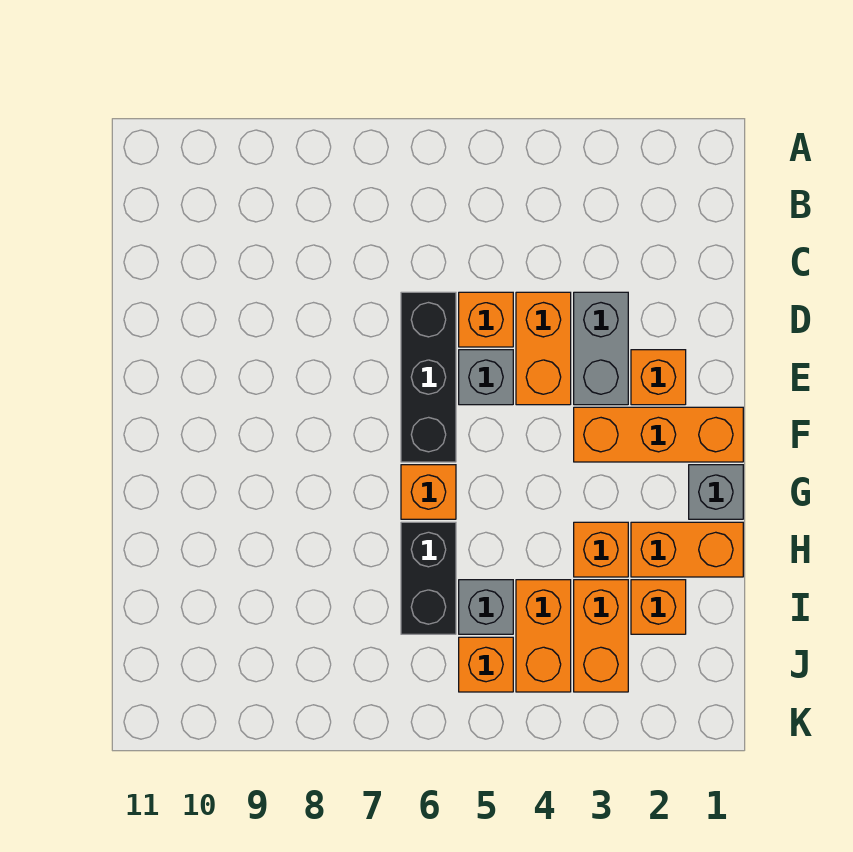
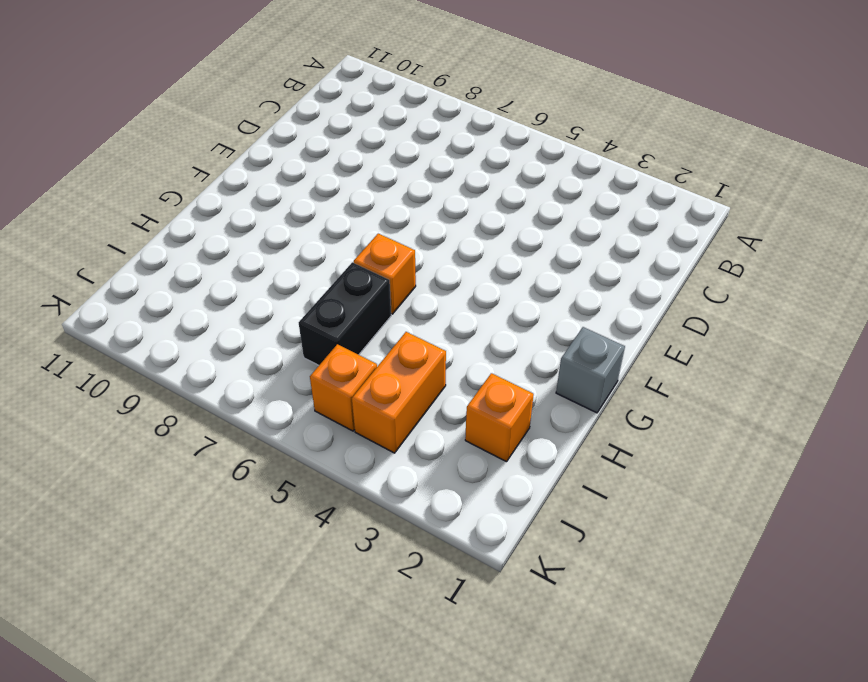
none -> grey 1x2 brick [574,292,628,405]
none -> orange 1x2 brick [516,292,571,405]
none -> orange 1x1 brick [459,292,513,347]

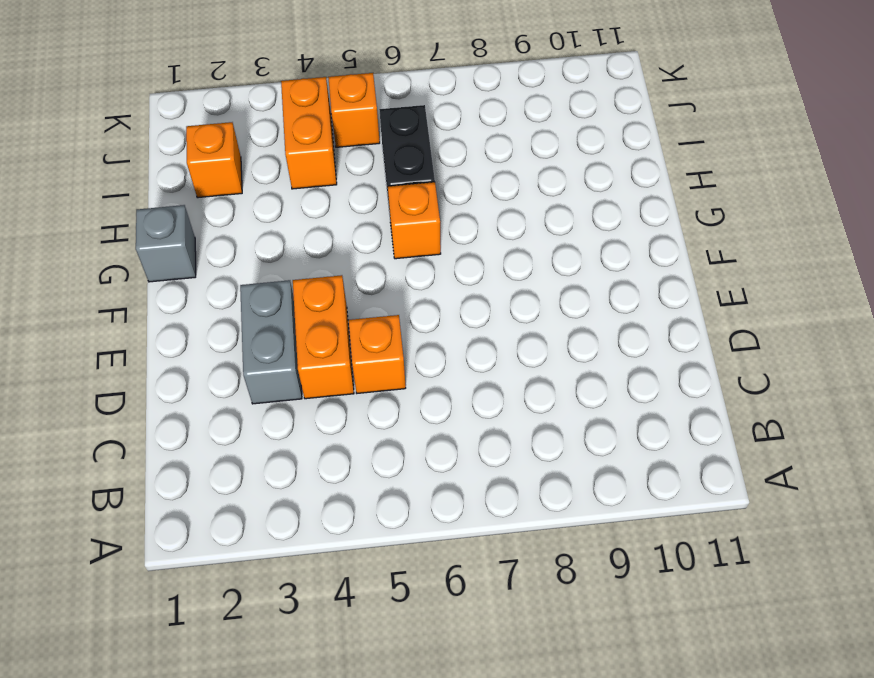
none -> black 1x3 brick [401,292,456,462]
none -> orange 1x1 brick [631,350,686,405]
none -> grey 1x1 brick [459,350,513,405]

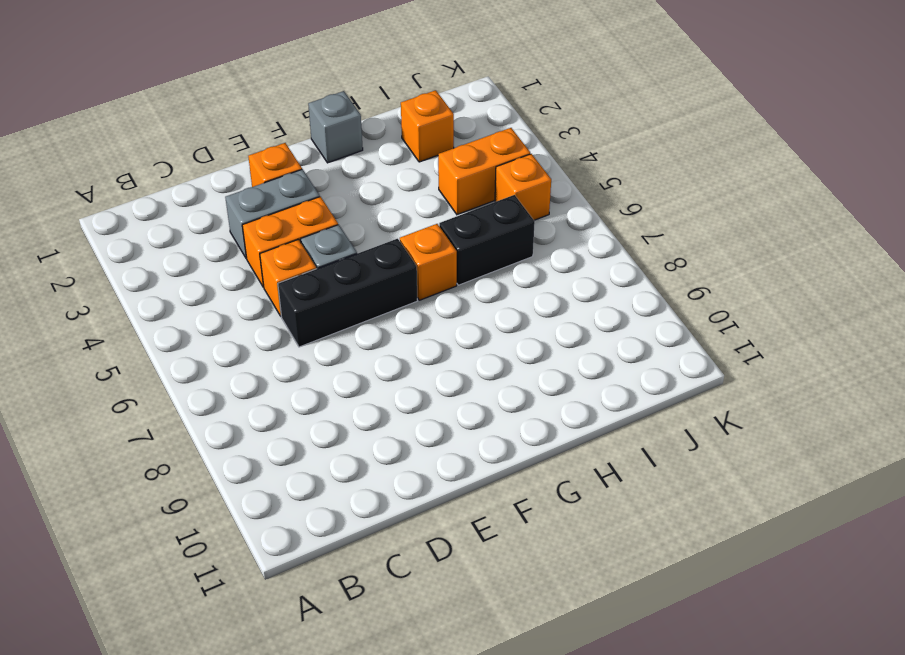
none -> orange 1x3 brick [574,407,743,462]
none -> orange 1x2 brick [631,522,743,577]
none -> orange 1x1 brick [574,522,628,577]

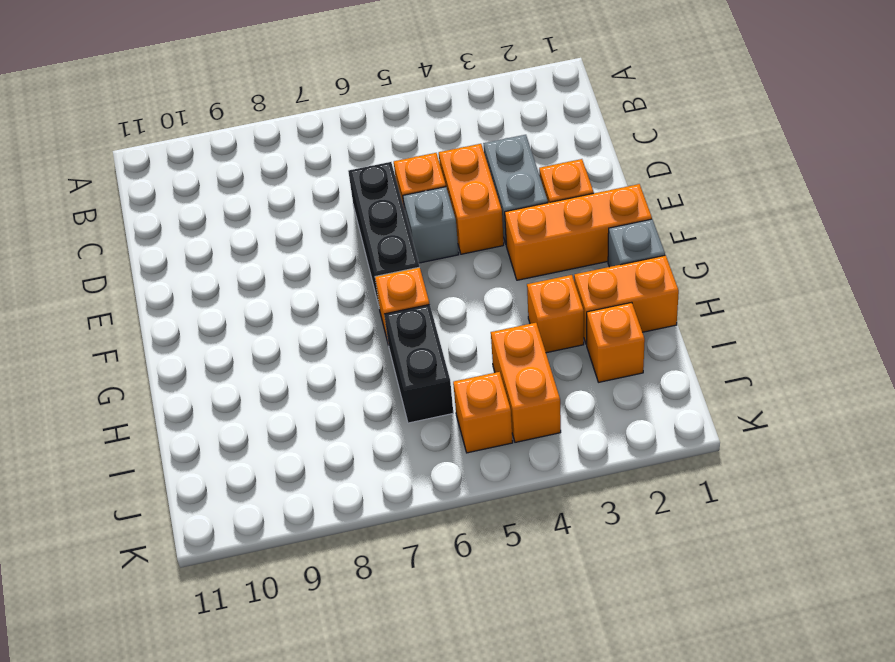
none -> orange 1x2 brick [574,580,628,692]
none -> grey 1x1 brick [459,580,513,634]

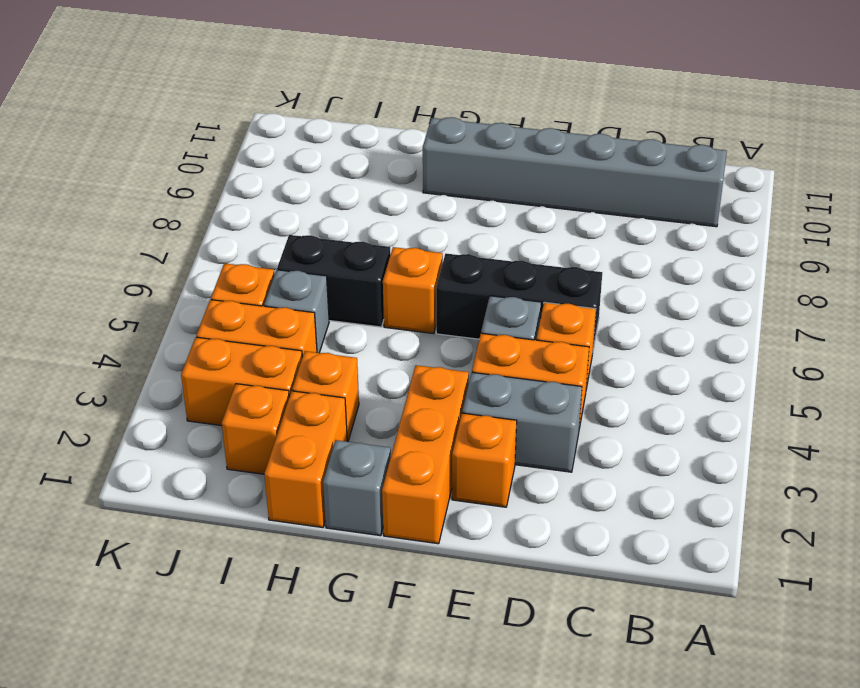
grey 1x6 brick [423,117,727,227] -> none

